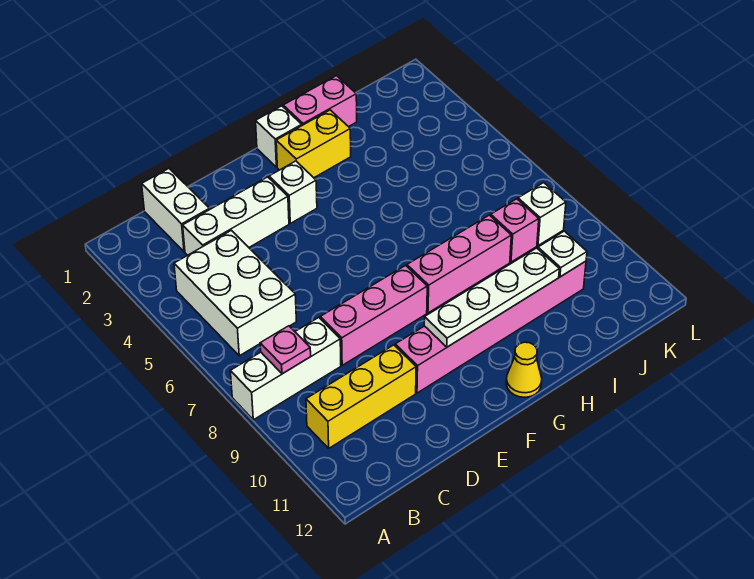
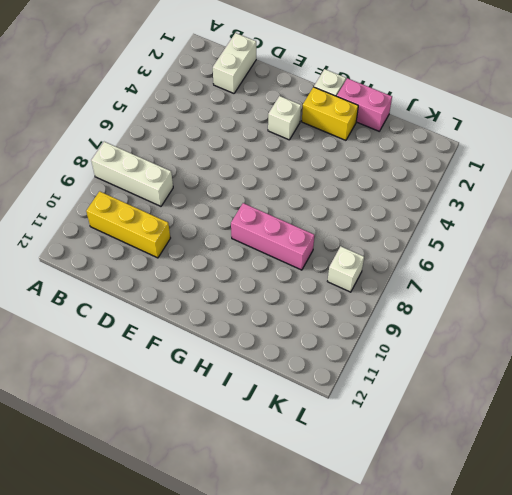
none -> white 2x3 brick [174,230,296,356]
none -> white 1x3 brick [183,177,289,255]
none -> pink 1x3 brick [320,266,427,365]

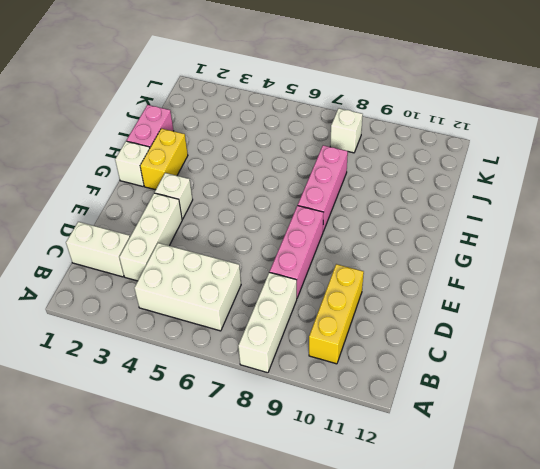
none -> pink 1x6 brick [395,261,586,393]
none -> yellow 1x1 cone [506,342,542,397]
none -> pink 1x1 brick [491,199,539,262]

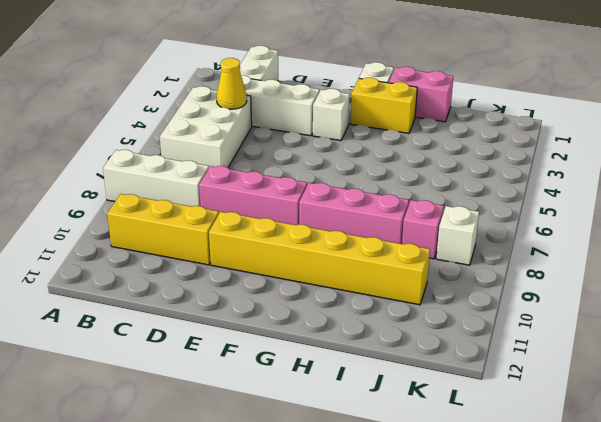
yellow 1x1 cone [217,58,247,109] -> yellow 1x1 cone moved to [506,342,542,397]
yellow 1x6 brick [209,212,430,305] -> pink 1x6 brick [395,261,586,393]
none -> pink 1x1 plate [260,326,311,374]
none -> white 1x4 plate [424,248,559,347]
none -> white 1x1 plate [538,231,587,277]

